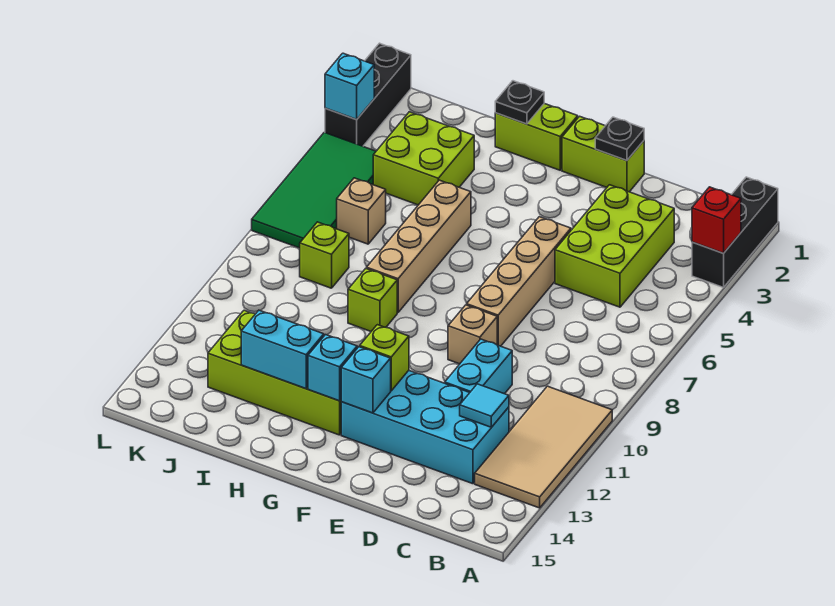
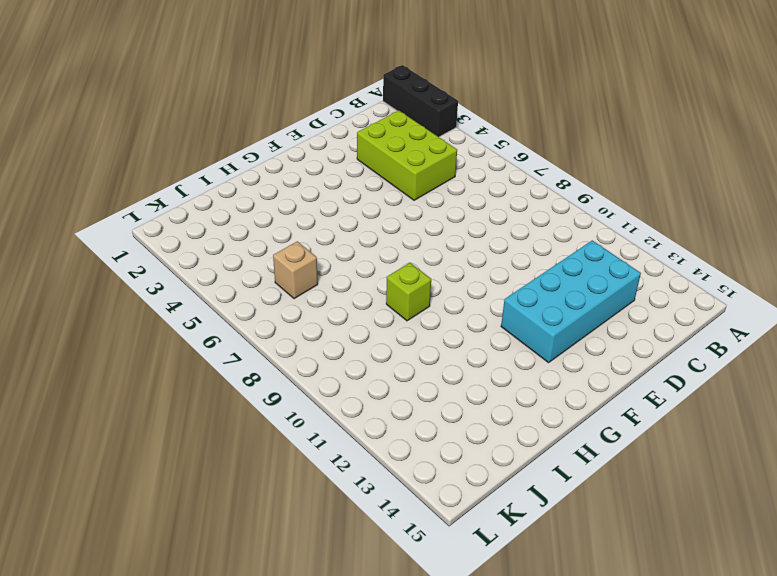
none -> tan 2x4 tile [475,386,612,508]
none -> cyan 1x2 brick [445,339,512,394]
none -> lime 1x2 brick [562,116,644,192]

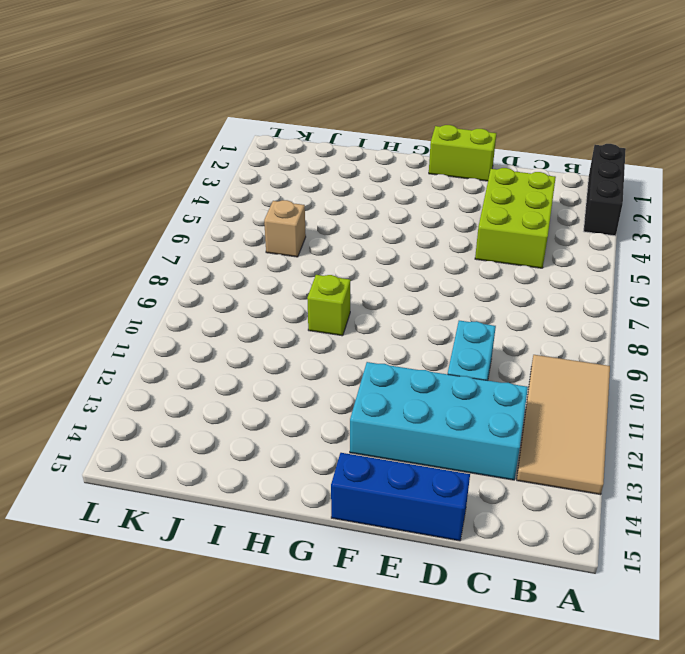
blue 1x3 brick [331,453,470,541] -> none
none -> tan 1x4 brick [467,217,571,346]
none -> tan 1x1 brick [448,305,497,364]
none -> lime 1x2 brick [495,104,578,170]

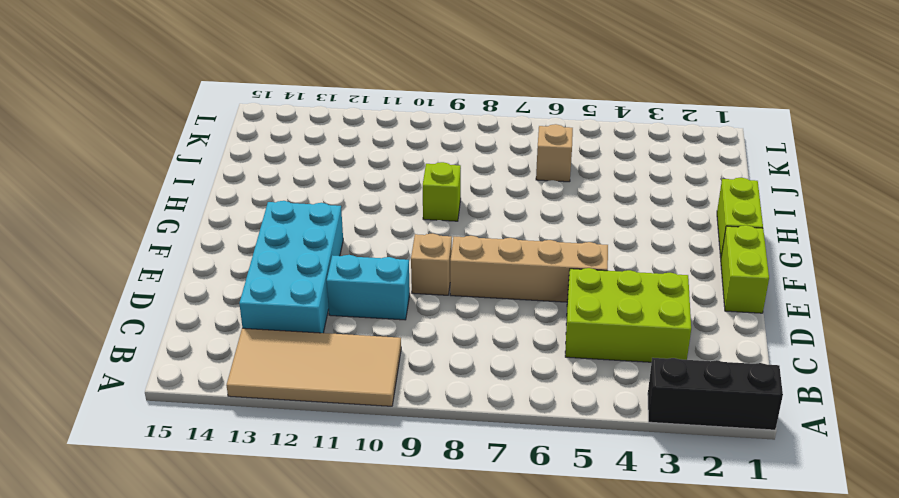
none -> lime 2x4 brick [208,310,341,435]
none -> tan 1x4 brick [367,180,471,313]
none -> lime 2x2 brick [373,112,474,205]

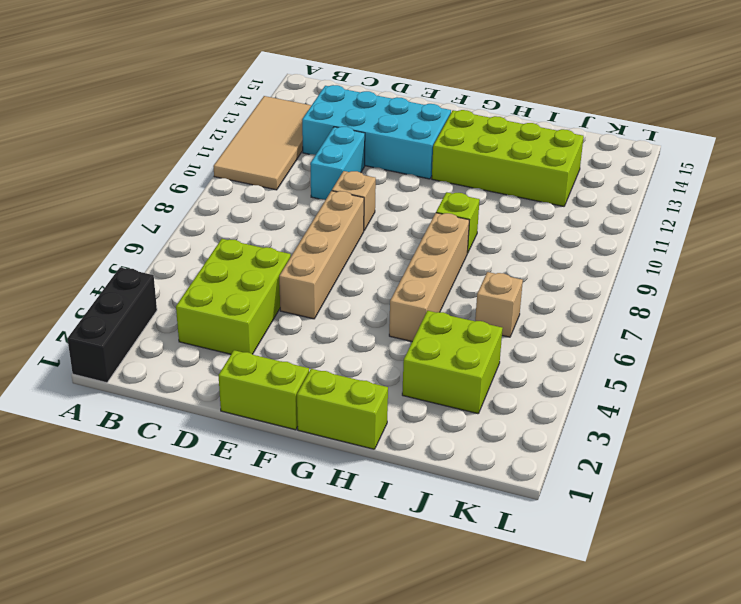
none -> lime 1x1 brick [300,222,349,288]
none -> green 2x4 tile [252,132,376,248]
none -> black 1x3 brick [325,43,411,146]

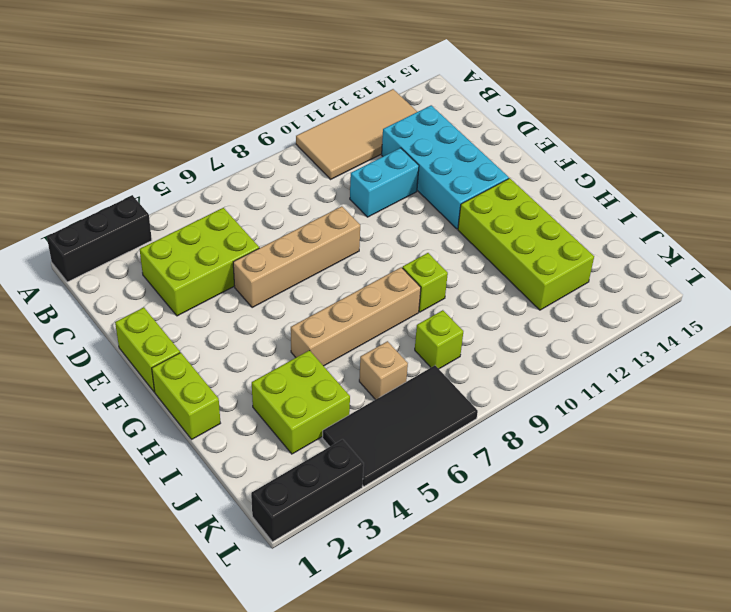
black 2x4 tile [322,366,478,486] -> green 2x4 tile [252,132,376,248]
none -> tan 1x1 brick [448,305,497,364]
none -> red 1x1 brick [692,187,741,253]
none -> cyan 1x1 tile [460,384,509,427]

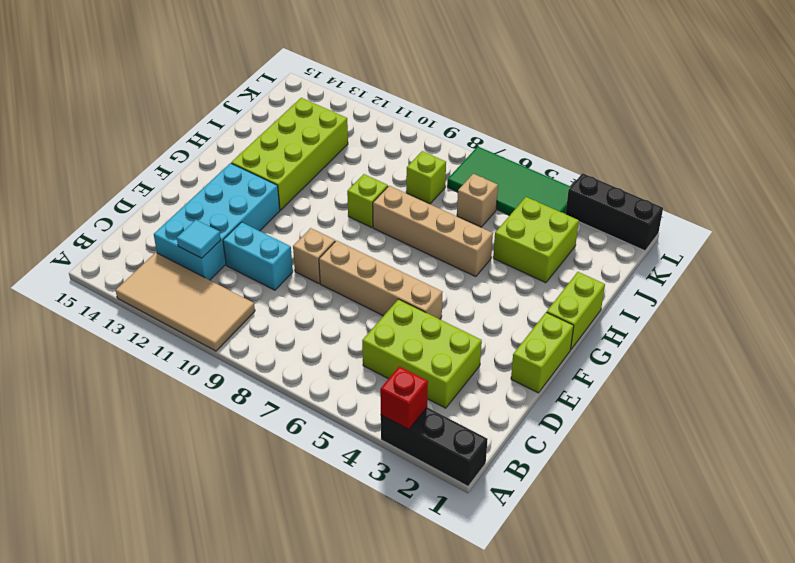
none -> black 1x1 plate [595,117,644,161]
none -> lime 1x1 brick [360,325,409,391]
none -> cyan 1x1 brick [341,347,391,413]

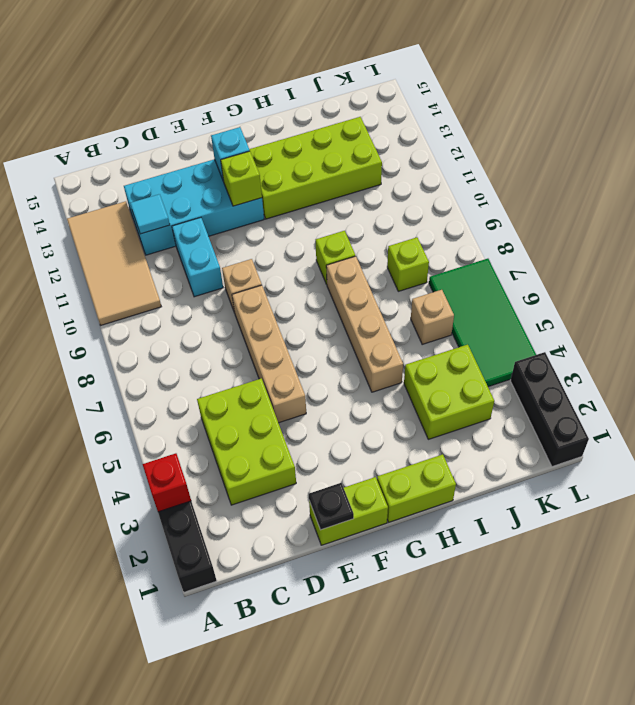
none -> cyan 1x1 brick [308,335,357,401]
none -> black 1x1 plate [495,81,544,124]
none -> cyan 1x2 brick [241,310,324,389]

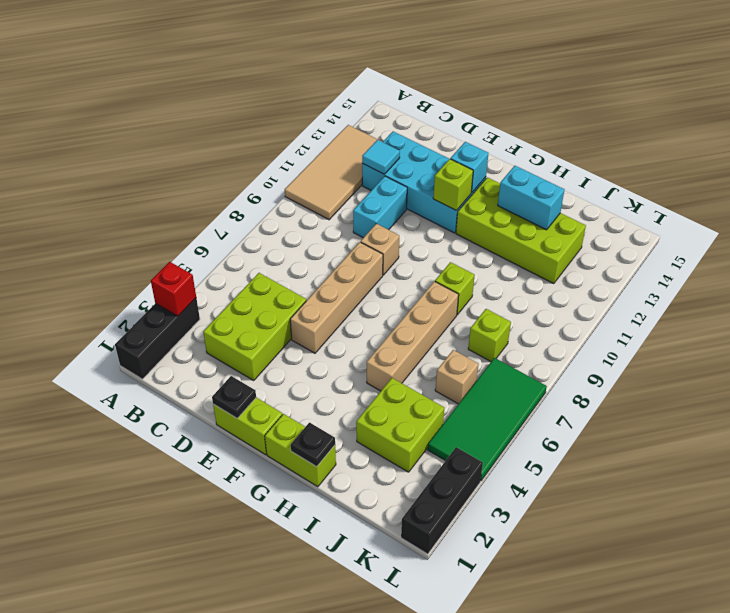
none -> cyan 1x1 brick [308,335,357,401]
none -> cyan 1x1 brick [325,53,374,120]

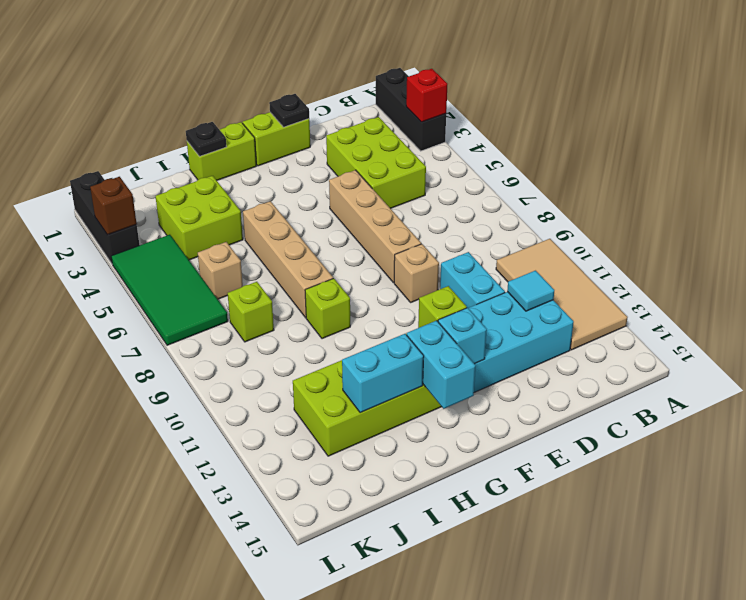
cyan 1x2 brick [406,321,475,409] -> cyan 1x1 brick [308,335,357,401]
brown 1x1 brick [90,177,137,235] -> cyan 1x1 brick [325,53,374,120]

